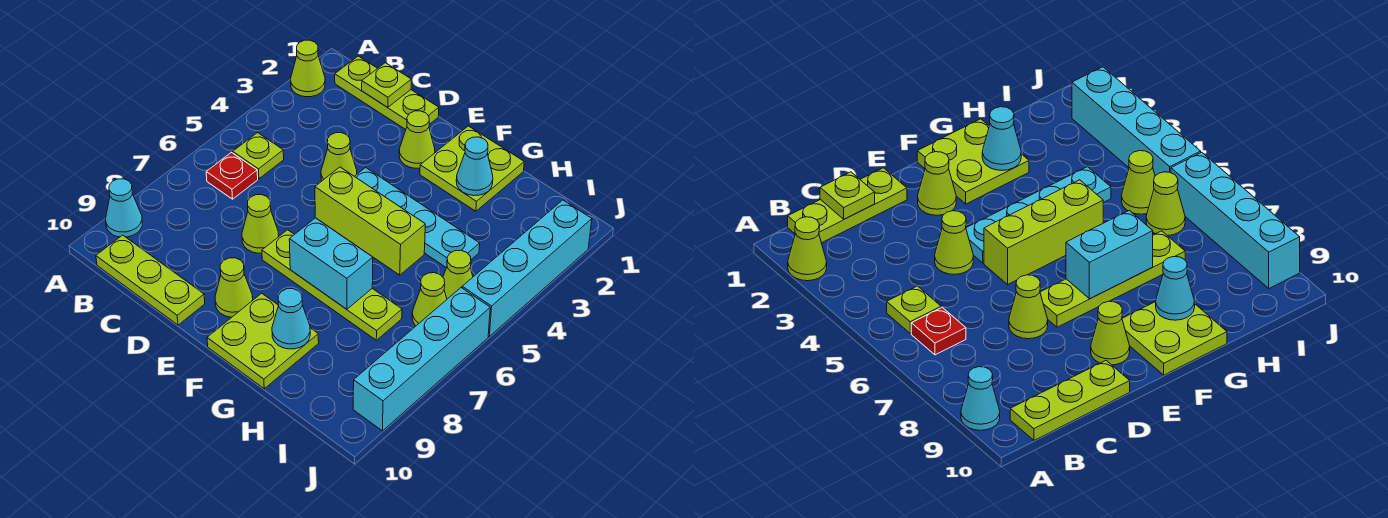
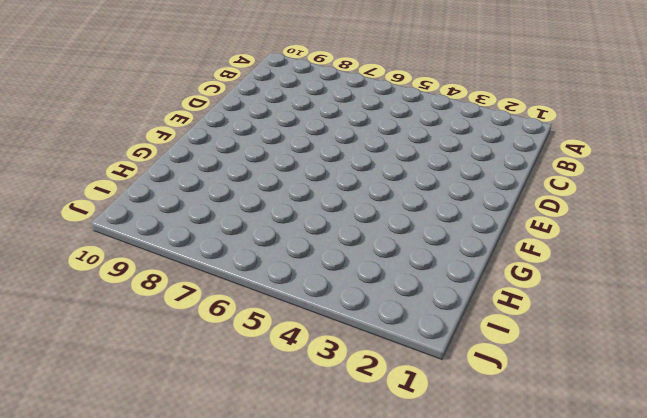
none -> lime 1x1 cone [291,40,325,97]
none -> cyan 1x1 cone [106,179,142,237]
none -> lime 1x3 plate [335,56,439,130]

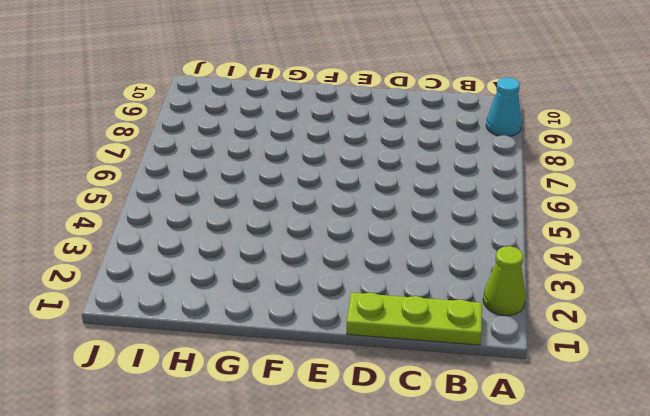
none -> lime 1x1 plate [233,133,284,179]
none -> red 1x1 plate [206,153,258,199]
none -> lime 1x3 plate [96,235,205,325]

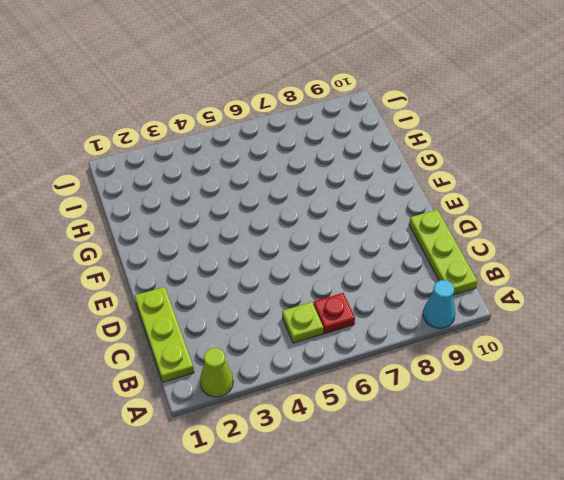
none -> lime 1x1 cone [321,133,357,181]
none -> lime 1x1 cone [242,195,279,253]
none -> lime 1x1 cone [399,111,435,168]

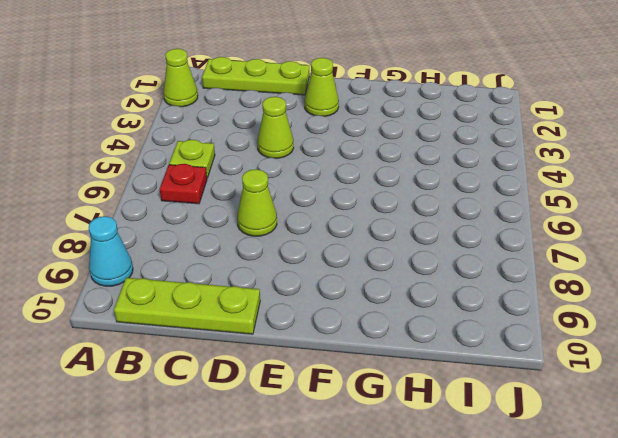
none -> cyan 1x4 plate [355,168,480,268]
none -> lime 1x3 brick [315,167,425,275]
none -> lime 1x4 plate [262,230,402,340]

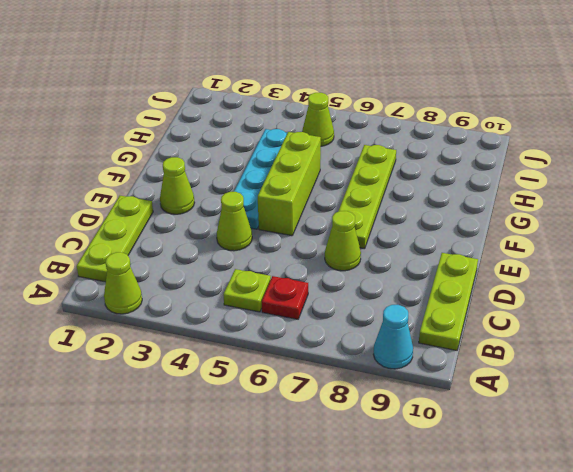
none -> lime 1x1 cone [215,258,253,317]
none -> lime 2x2 plate [420,126,524,211]
none -> lime 2x2 plate [207,293,319,389]

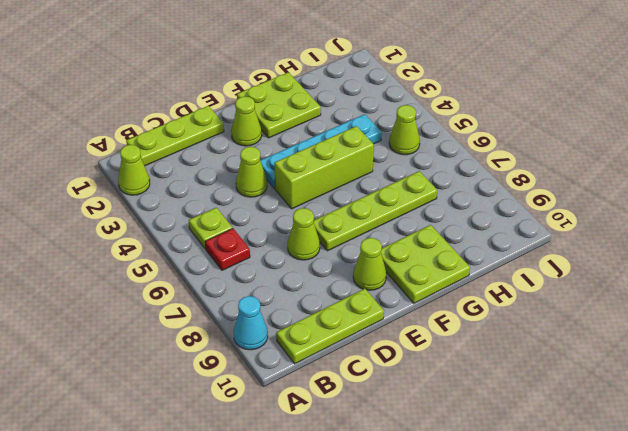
none -> lime 1x1 cone [412,273,447,326]
none -> cyan 1x4 brick [462,200,592,336]
none -> cyan 1x4 brick [353,288,490,431]

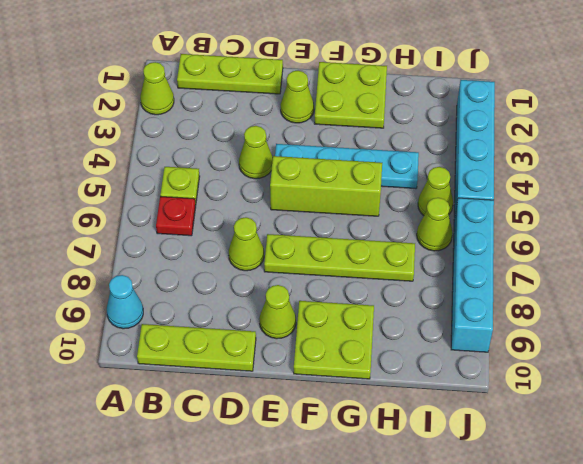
none -> lime 1x1 plate [362,63,411,107]
none -> cyan 1x2 brick [289,218,373,309]
none -> cyan 1x1 cone [456,137,493,196]

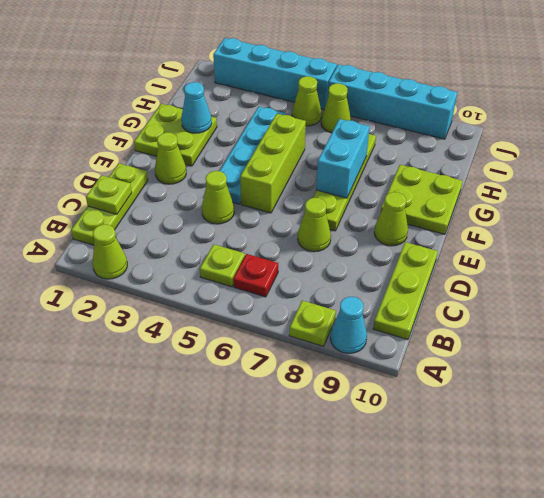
lime 1x1 plate [289,300,336,346] -> none
none -> cyan 1x1 cone [272,289,310,349]

